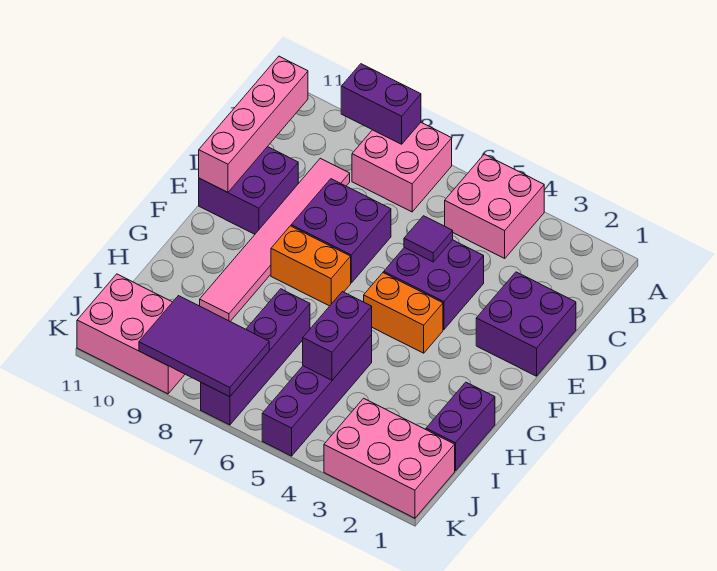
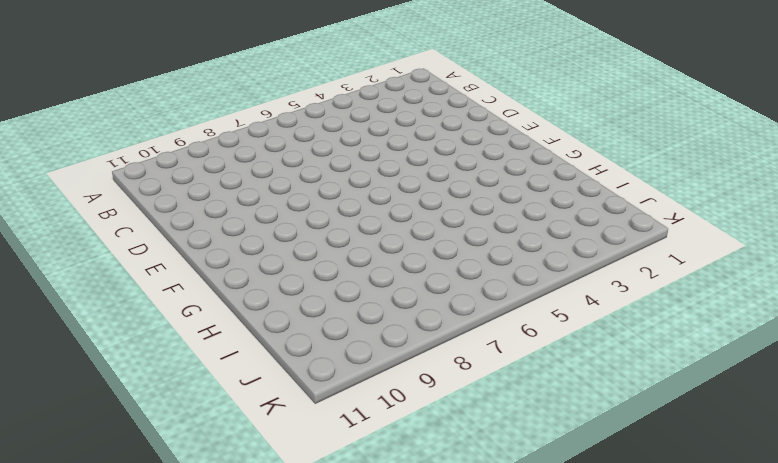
none -> pink 2x2 brick [445,154,544,258]
none -> pink 2x2 brick [352,123,452,212]
none -> pink 1x6 tile [200,158,350,321]

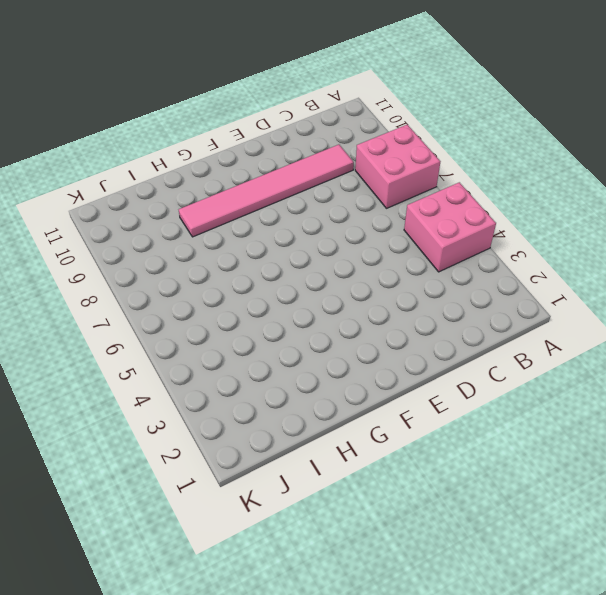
none -> purple 2x2 brick [476,272,576,376]
none -> purple 2x2 brick [384,240,484,330]
none -> purple 2x2 brick [291,179,391,283]

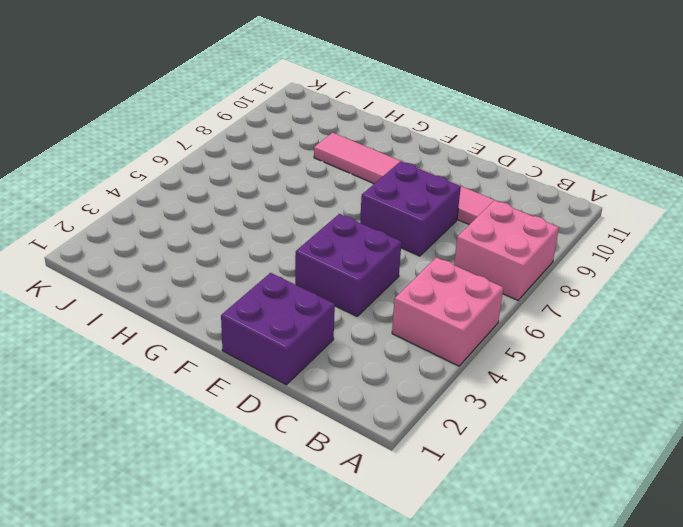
none -> purple 2x2 brick [199,147,298,234]
none -> orange 1x2 brick [364,273,443,353]
none -> orange 1x2 brick [271,226,351,306]

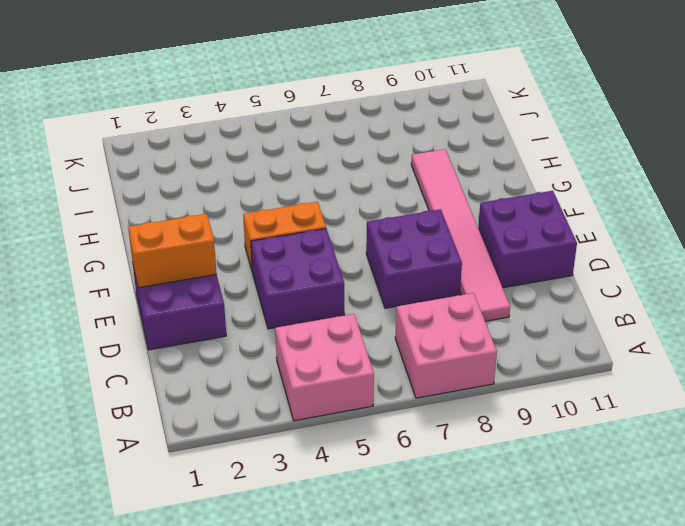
orange 1x2 brick [128,214,217,288] -> orange 1x2 brick moved to [271,226,351,306]
none -> purple 1x2 brick [426,382,495,471]
none -> purple 1x4 brick [262,335,372,456]
none -> purple 1x4 brick [201,289,310,425]

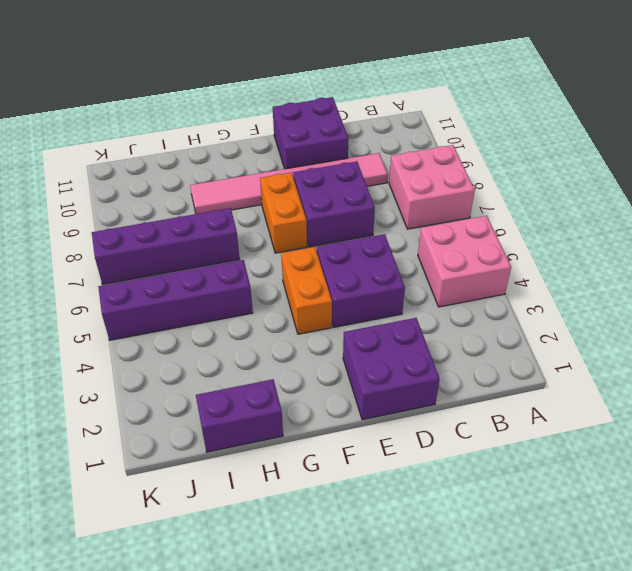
none -> pink 2x3 brick [324,398,455,518]
none -> pink 2x3 brick [77,274,185,394]
none -> purple 1x2 brick [341,64,421,144]

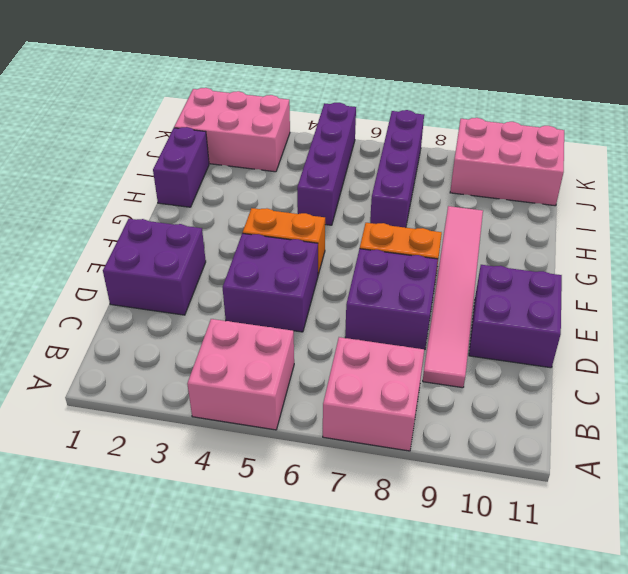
none -> purple 1x2 brick [341,64,421,144]
none -> pink 1x4 brick [199,56,308,192]
none -> purple 1x1 tile [404,216,453,262]

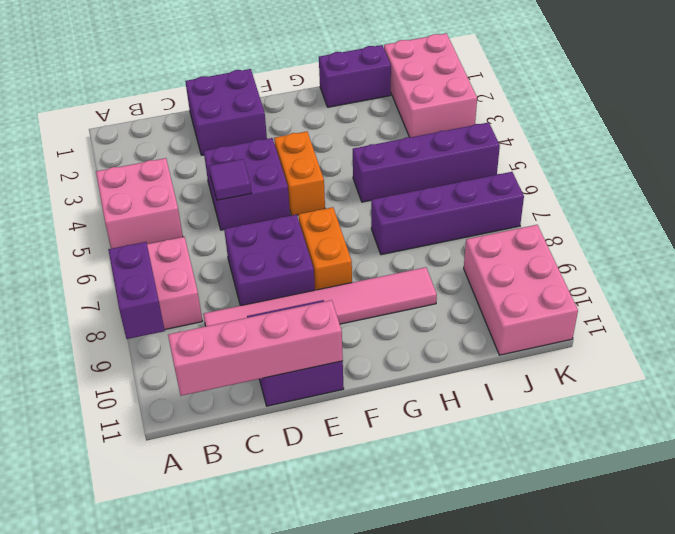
none -> purple 1x2 brick [303,292,372,380]
none -> purple 2x3 tile [139,296,269,397]

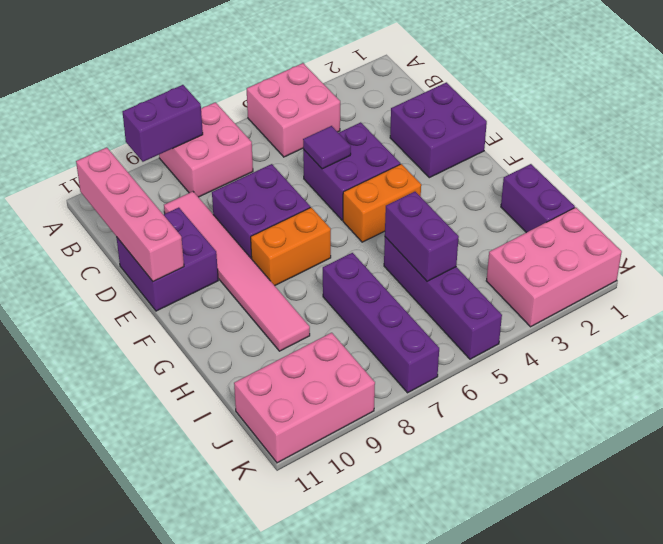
none -> purple 2x3 tile [139,296,269,397]

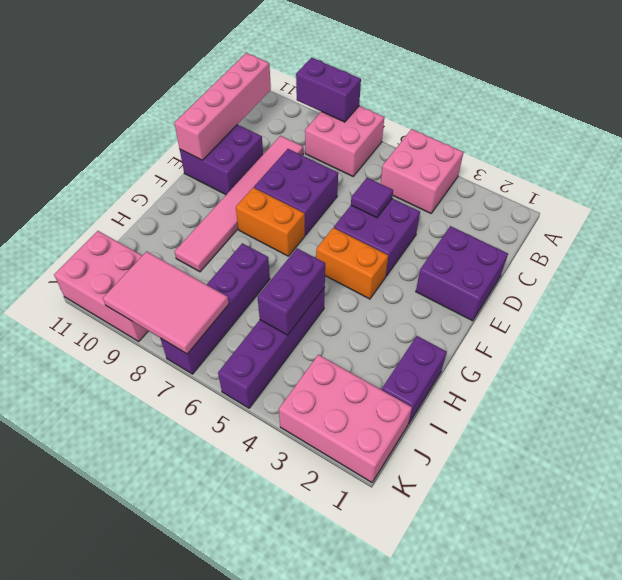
pink 2x3 tile [103,251,229,354] -> purple 2x3 tile [139,296,269,397]

